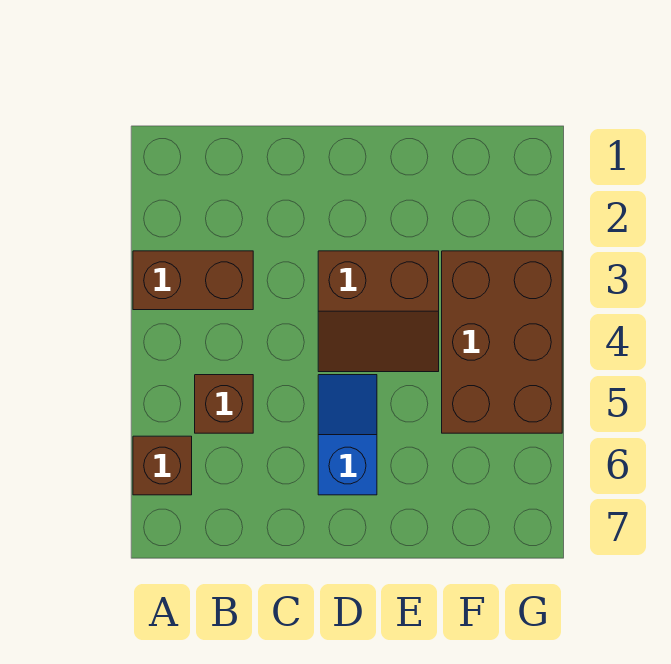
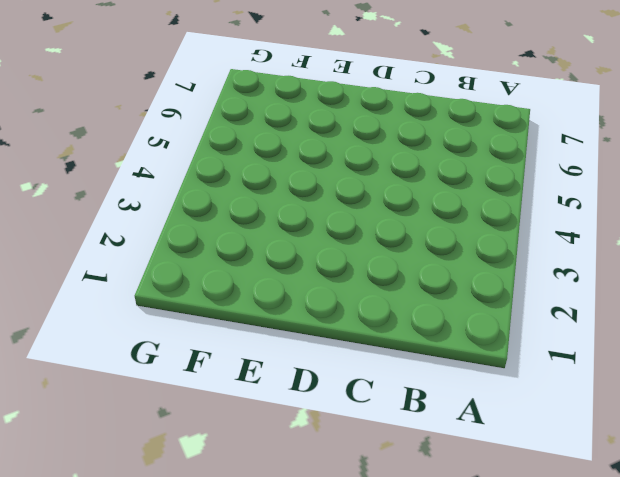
none -> brown 1x2 brick [133,251,253,310]
none -> brown 1x1 brick [133,436,192,495]

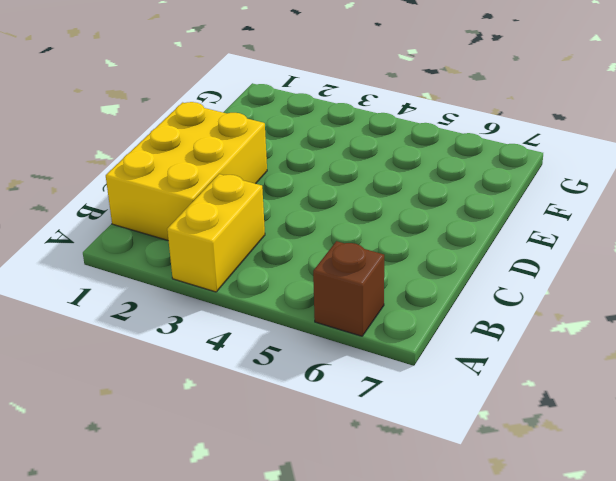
yellow 1x2 brick [167,174,265,292] -> brown 1x2 brick [133,251,253,310]
yellow 2x3 brick [106,102,267,241] -> none
none -> brown 1x1 brick [195,375,253,433]
none -> brown 2x2 slope [318,251,439,372]

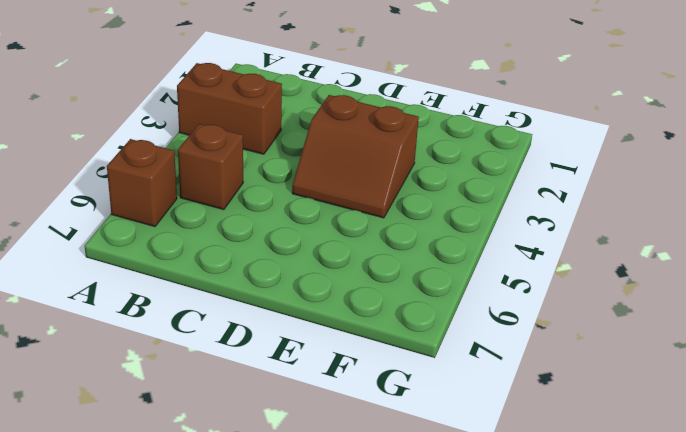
none -> blue 1x2 slope [318,375,377,495]
none -> brown 2x3 brick [442,251,562,433]

